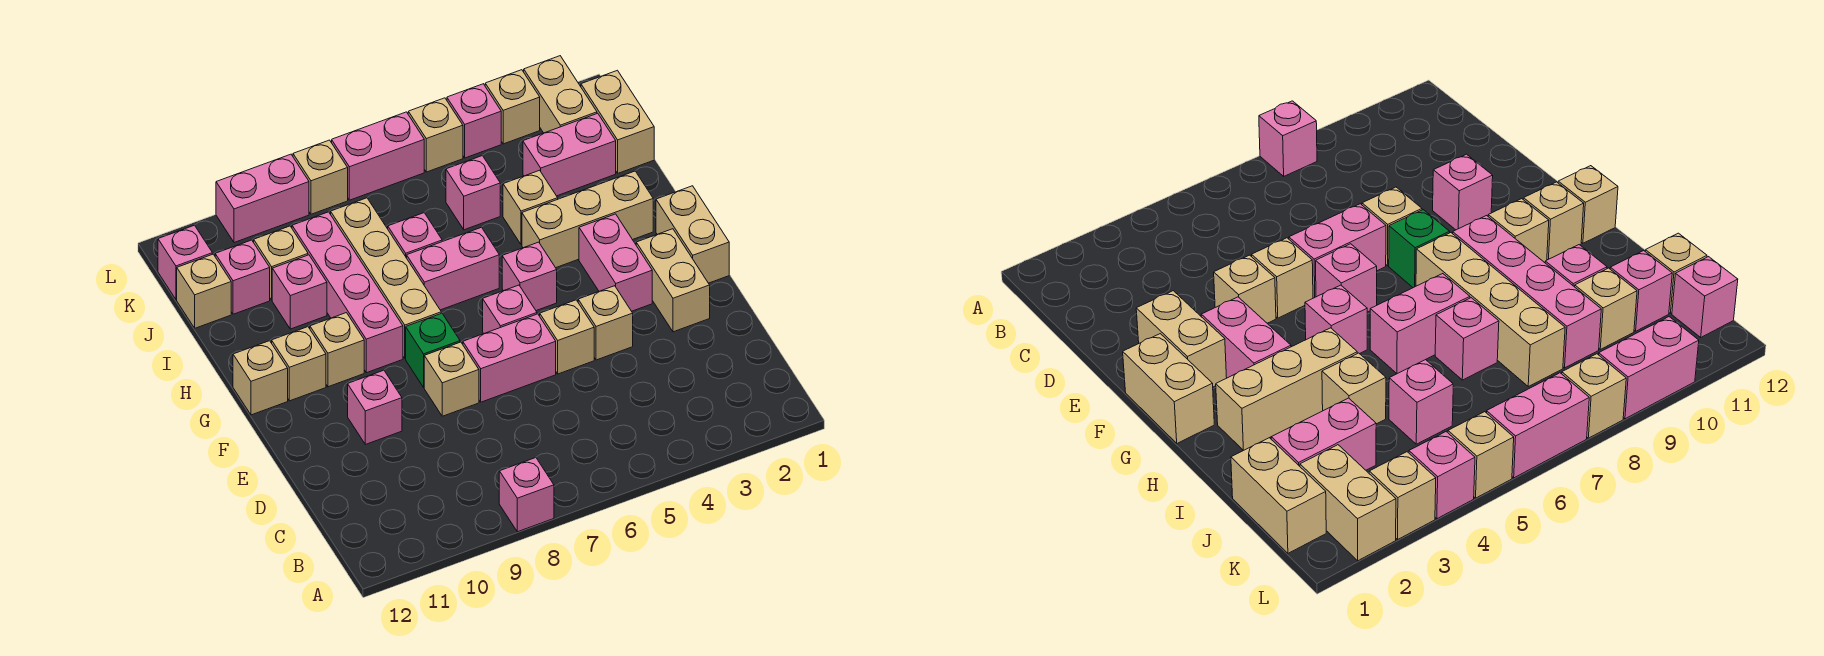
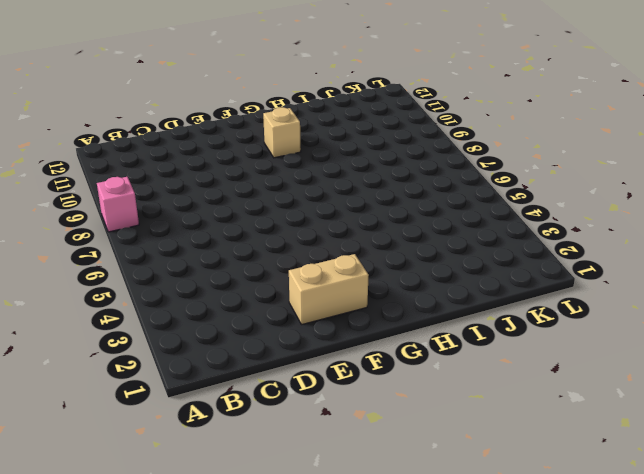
none -> tan 1x1 brick [578,286,633,360]
none -> tan 1x1 brick [540,300,594,374]
none -> pink 1x2 brick [463,314,556,402]
none -> tan 1x1 brick [424,342,479,416]

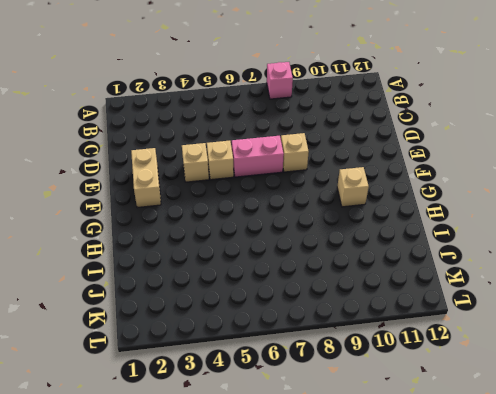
none -> pink 1x1 brick [348,370,402,444]
none -> tan 1x2 brick [656,186,729,283]
none -> pink 1x2 brick [579,214,652,311]
none -> pink 1x1 brick [483,285,537,334]

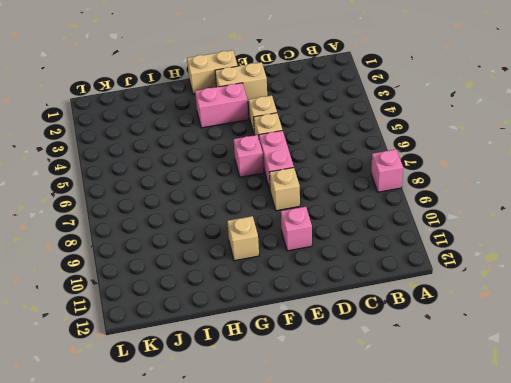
none -> green 1x1 brick [406,313,460,387]
none -> pink 1x1 brick [502,242,557,311]
none -> tan 1x4 brick [331,198,441,359]
none -> pink 1x4 brick [292,212,403,373]

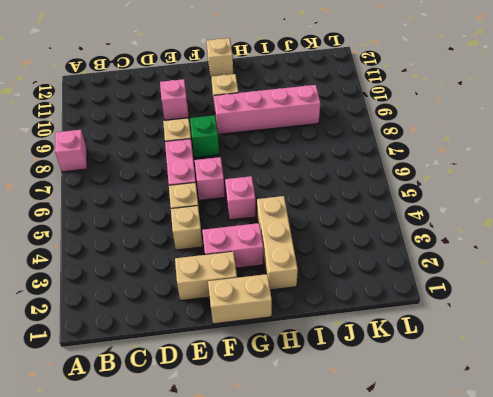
none -> tan 1x4 brick [331,198,441,359]
none -> tan 1x1 brick [272,327,326,401]
none -> pink 1x2 brick [407,227,499,310]
none -> tan 1x1 brick [503,170,558,245]

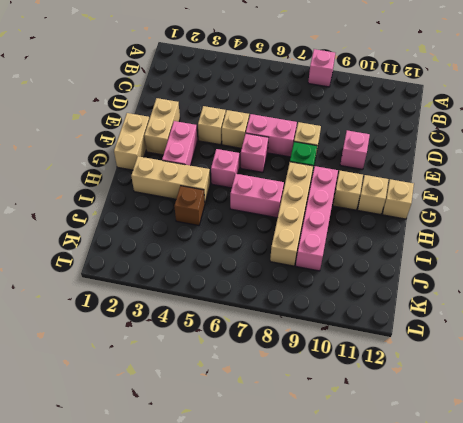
brown 1x1 brick [174,186,205,226] -> tan 1x1 brick [503,170,558,245]
none -> pink 1x1 brick [388,213,442,258]
none -> pink 1x1 brick [272,255,327,329]
none -> tan 1x2 brick [581,70,654,173]
none -> pink 1x2 brick [523,113,616,196]

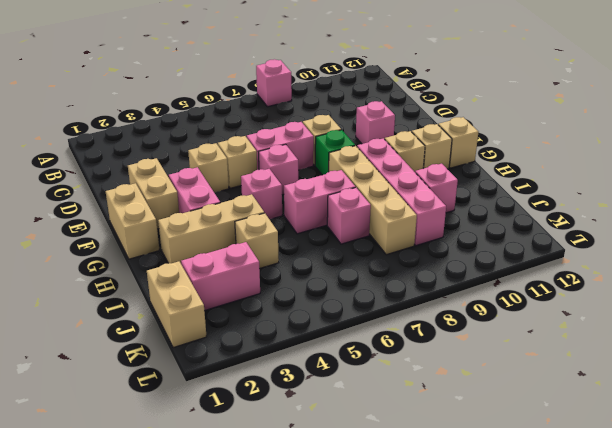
none -> pink 1x1 brick [446,156,500,230]
none -> tan 1x1 brick [254,226,308,300]
none -> pink 1x1 brick [215,240,270,314]
none -> tan 1x1 brick [177,254,231,328]

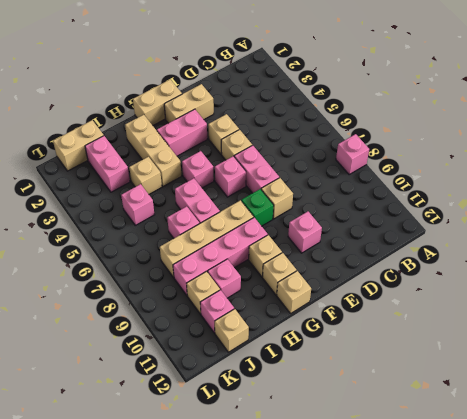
none -> tan 1x2 brick [524,56,597,133]
none -> pink 1x1 brick [158,225,212,299]
none -> tan 1x1 brick [485,70,540,144]
none -> pink 1x1 brick [447,84,501,158]

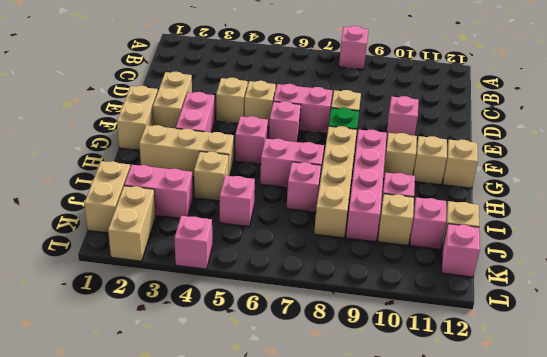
none -> tan 1x1 brick [485,70,540,144]
none -> tan 1x1 brick [408,98,463,172]
none -> pink 1x2 brick [332,112,424,200]
none -> tan 1x1 brick [293,140,348,214]

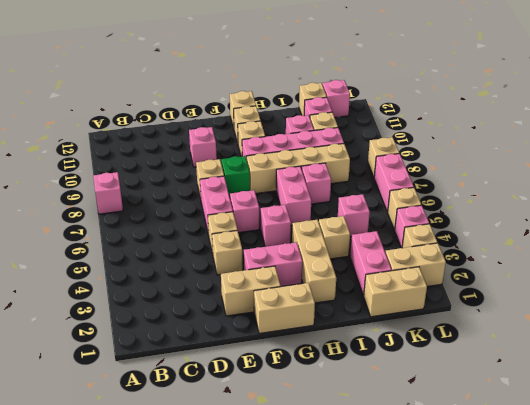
none -> pink 1x2 brick [216,154,309,243]

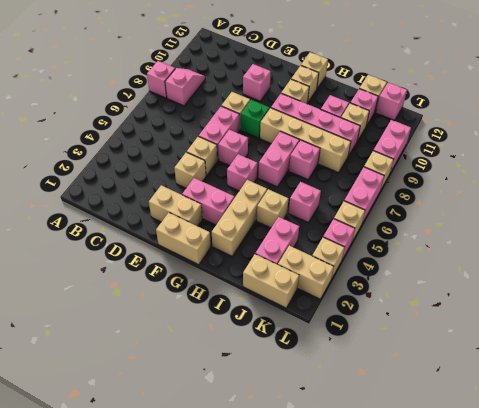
pink 1x2 slope [165,68,205,106] -> none

